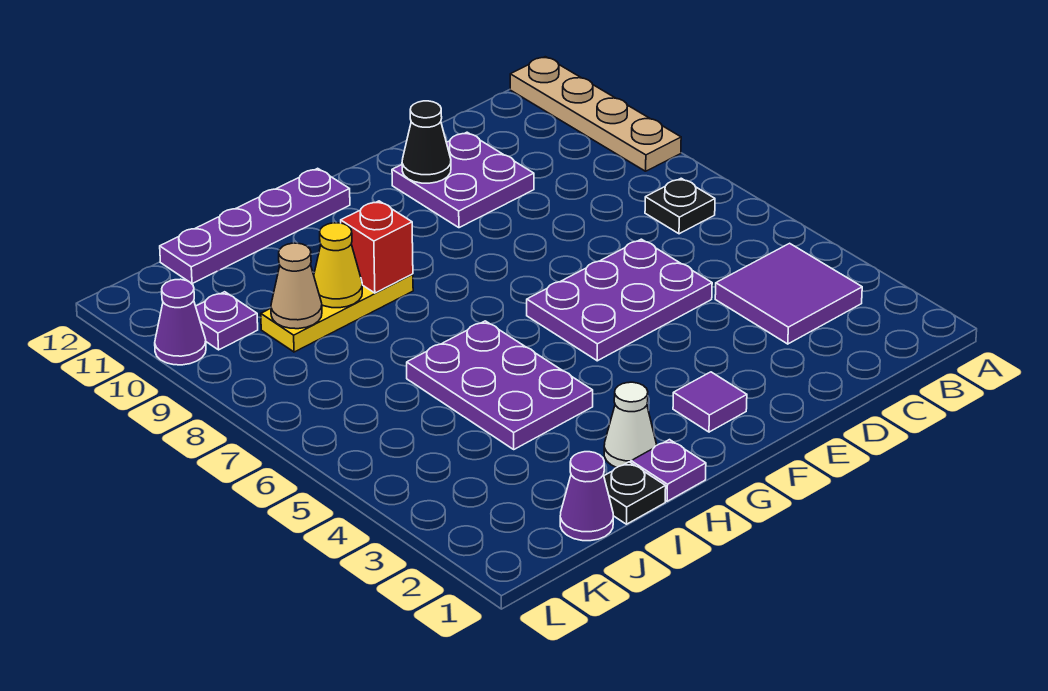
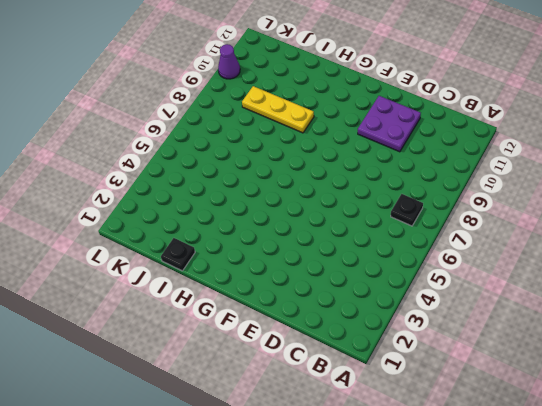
none -> tan 1x4 plate [510,57,681,171]
none -> purple 2x2 tile [715,243,862,344]
none -> purple 2x3 plate [527,239,712,361]

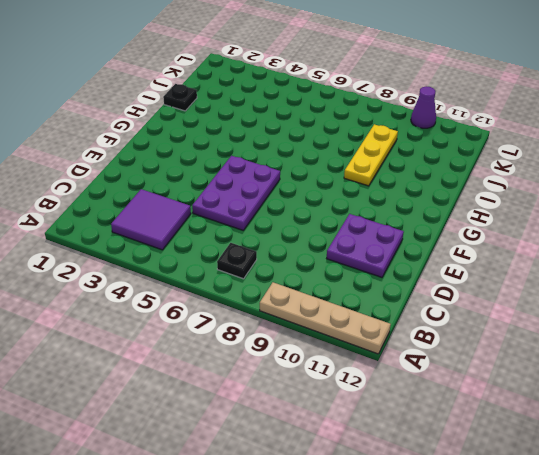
none -> purple 1x1 tile [673,372,747,432]
none -> purple 1x4 plate [160,168,350,284]
none -> purple 1x1 plate [631,440,706,501]

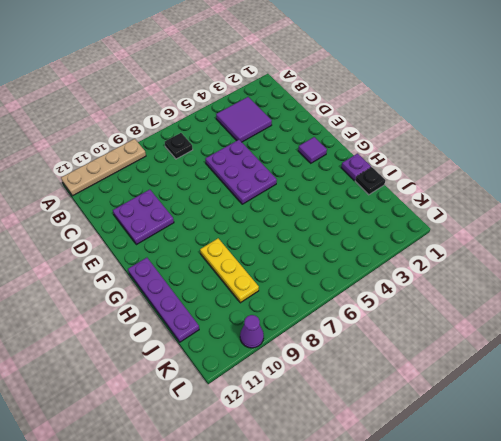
none -> white 1x1 cone [604,382,656,468]
none -> purple 2x3 plate [407,321,593,449]
none -> purple 1x1 cone [560,452,613,541]

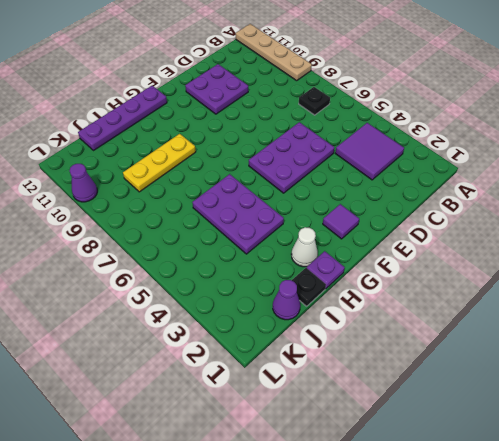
none -> purple 1x1 plate [196,292,258,350]
none -> black 1x1 cone [402,101,451,183]
none -> red 1x1 brick [341,201,413,293]

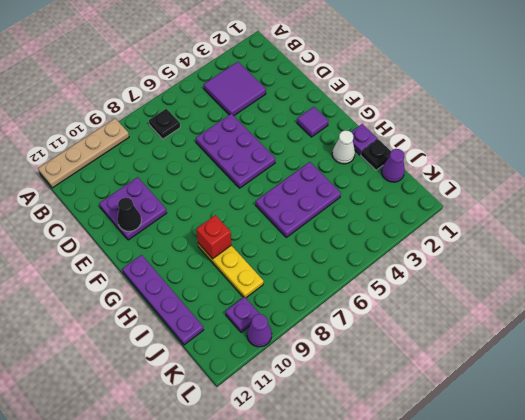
none -> yellow 1x1 cone [314,223,362,308]
none -> tan 1x1 cone [271,243,322,329]

